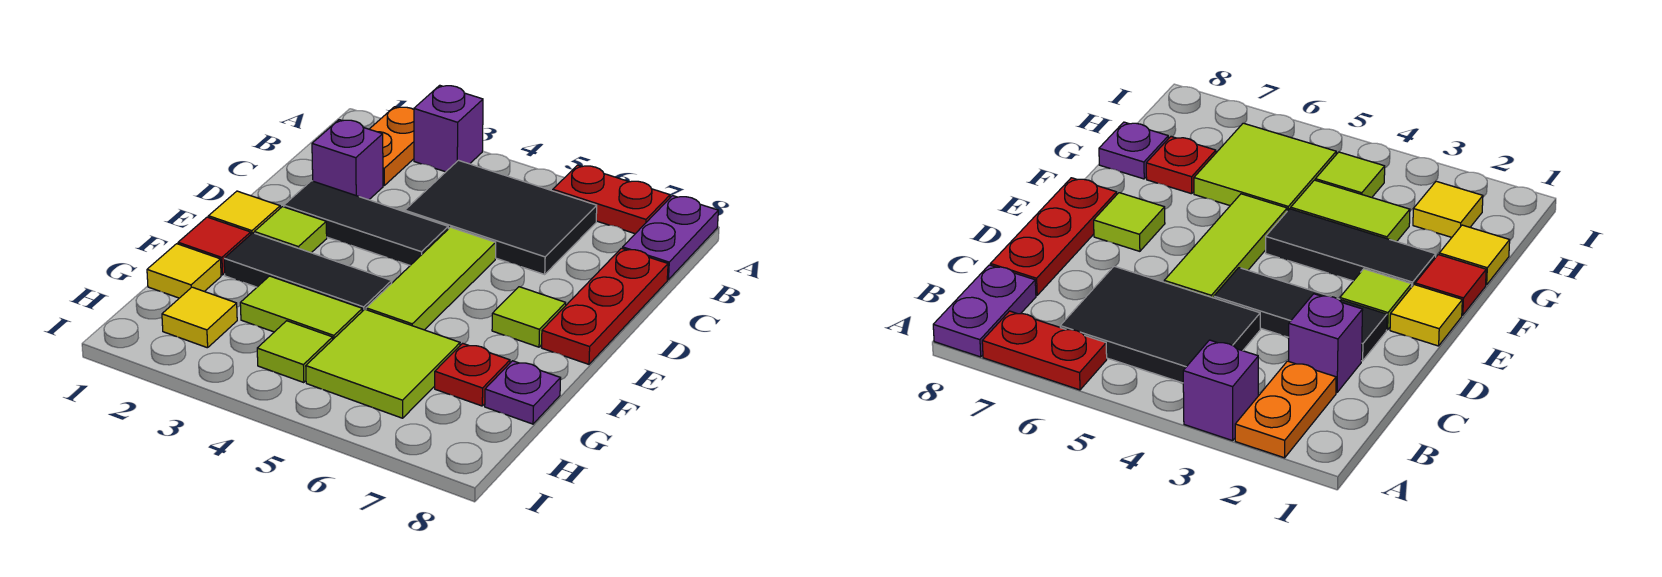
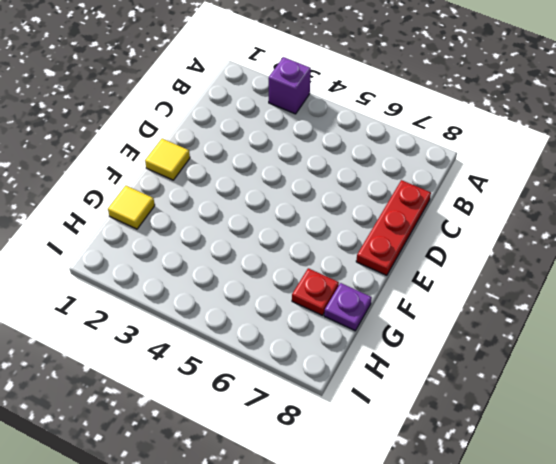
none -> orange 1x2 plate [370,107,414,186]
none -> red 1x2 plate [553,165,670,234]
none -> purple 1x2 plate [623,196,718,280]

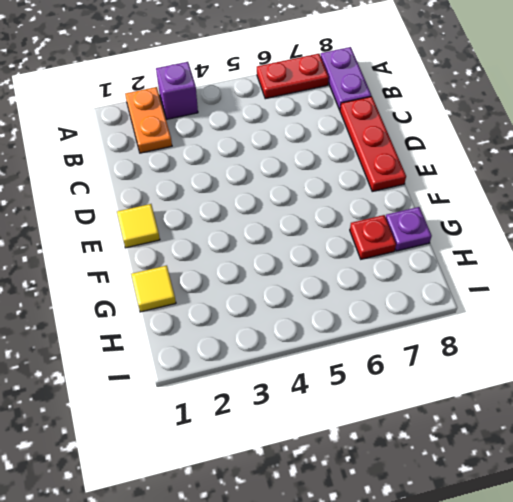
none -> black 2x3 tile [405,160,597,274]
none -> purple 1x1 brick [312,120,383,200]
none -> black 1x3 tile [284,181,448,265]

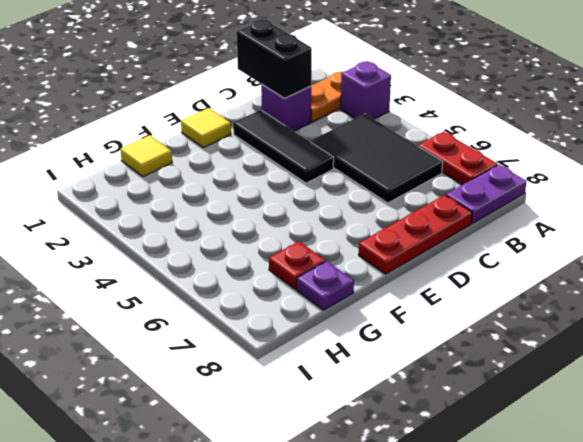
black 1x2 brick [237,20,312,98] -> none
none -> lime 1x3 tile [366,227,496,330]
none -> lime 1x1 tile [254,207,327,253]
none -> lime 1x1 tile [492,287,566,347]

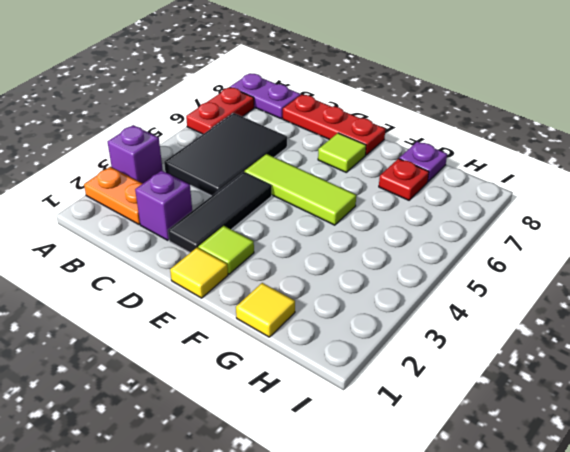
none -> red 1x1 tile [178,217,251,275]
none -> black 1x3 tile [224,233,392,311]
none -> lime 1x2 tile [240,276,362,339]

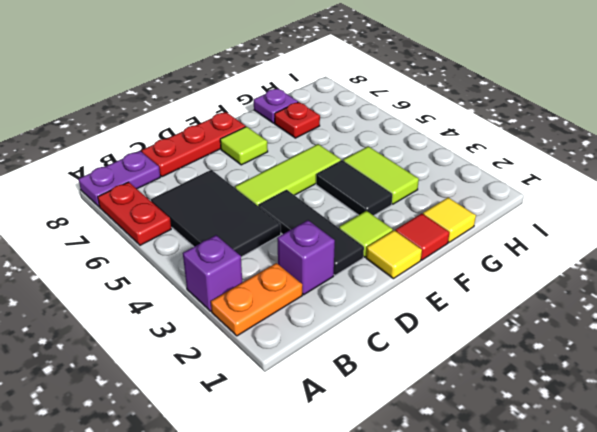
black 1x2 tile [316,160,393,216] -> black 1x3 tile [224,233,392,311]
none -> lime 2x2 tile [306,309,460,418]
none -> yellow 1x1 tile [162,287,237,348]
none -> lime 1x1 tile [257,321,333,383]

